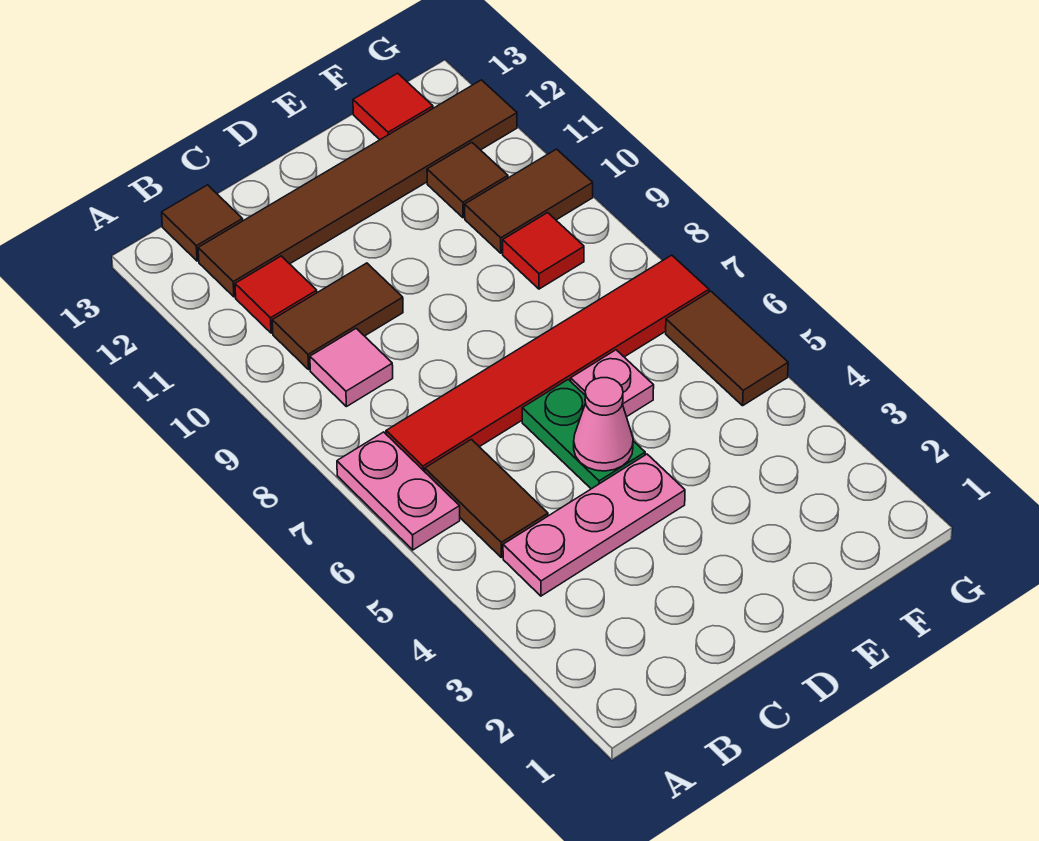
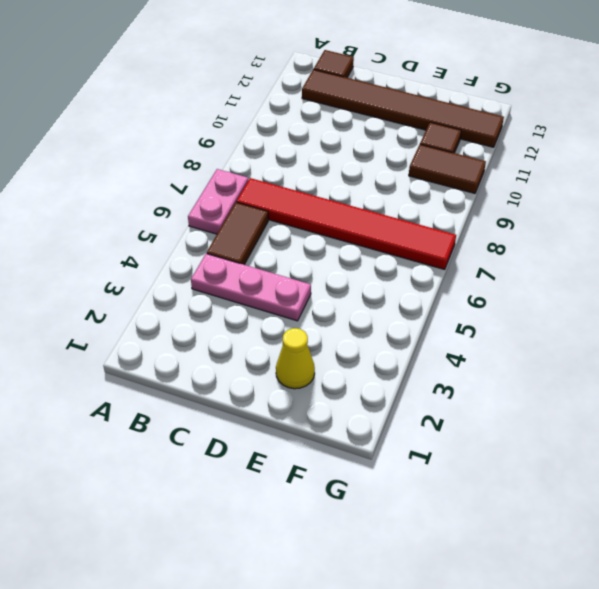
yellow 1x1 cone [276,328,315,389] -> none
none -> pink 1x1 tile [310,328,393,407]
none -> brown 1x2 tile [272,263,403,369]
none -> red 1x1 tile [235,256,317,333]

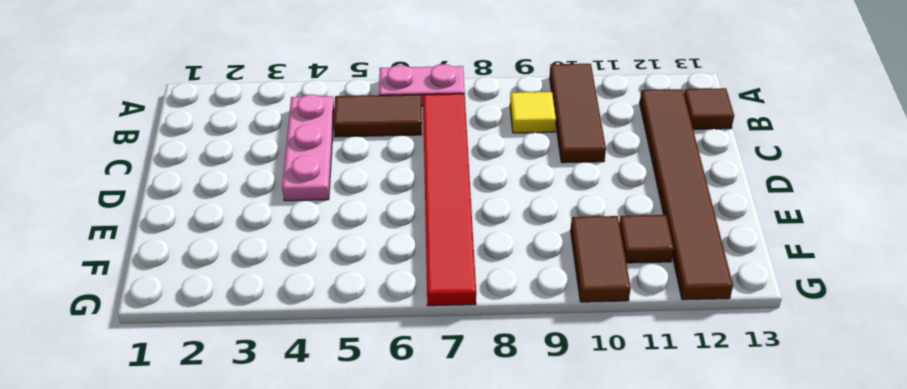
brown 1x3 tile [550,64,606,163] -> brown 1x2 tile [272,263,403,369]
yellow 1x1 tile [510,92,556,133] -> pink 1x1 tile [310,328,393,407]
none -> red 1x1 tile [235,256,317,333]
none -> green 1x2 plate [522,380,645,489]
none -> pink 1x1 plate [571,350,654,417]

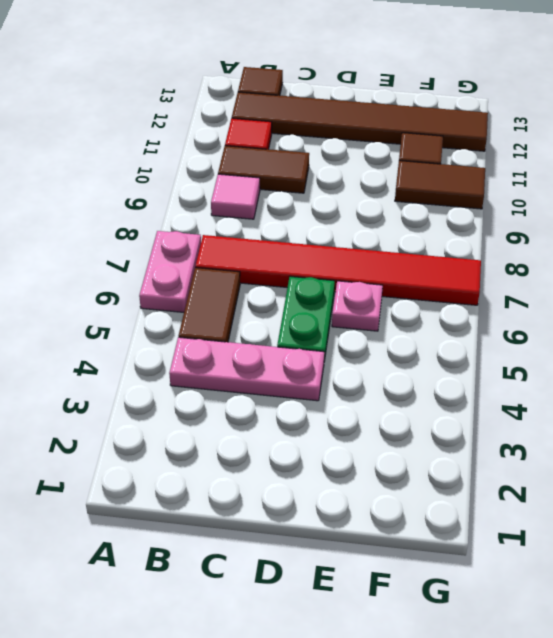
none -> red 1x1 tile [503,213,584,289]
none -> red 1x1 tile [353,73,433,140]
none -> brown 1x2 tile [666,291,788,406]

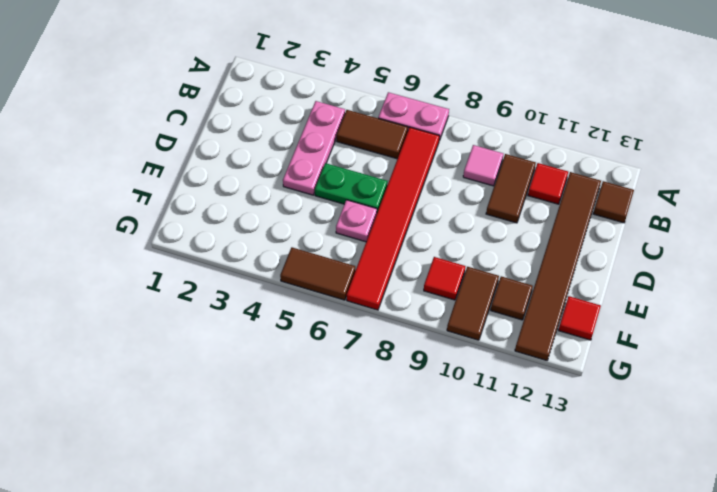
none -> pink 1x1 cone [574,378,633,471]

